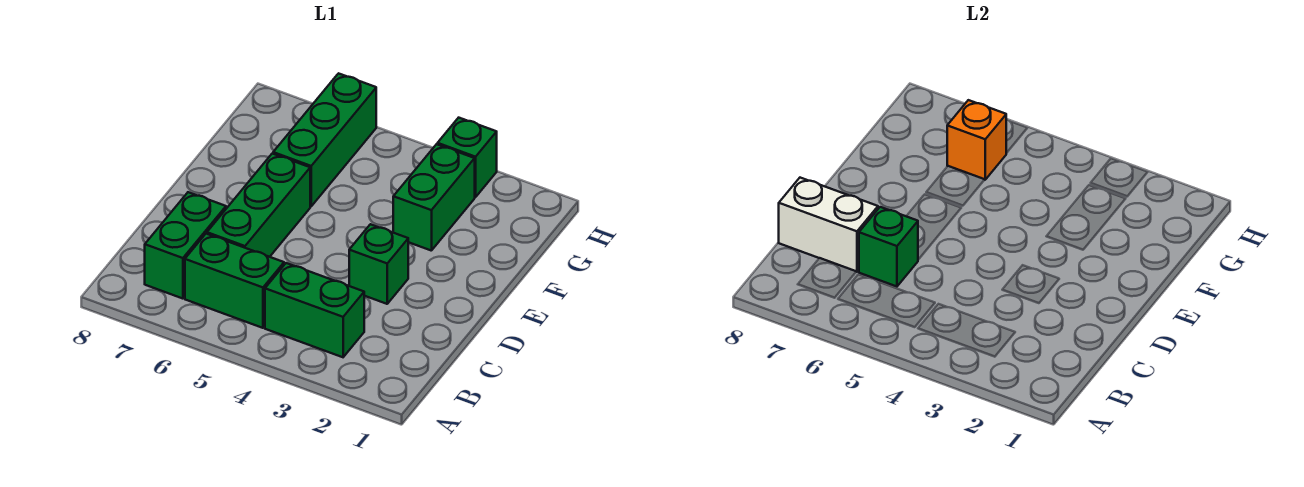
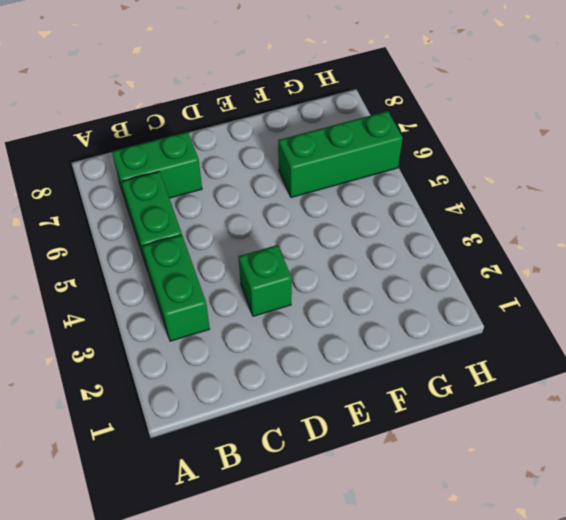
none -> green 1x3 brick [207,154,310,257]
none -> green 1x2 brick [393,144,475,251]

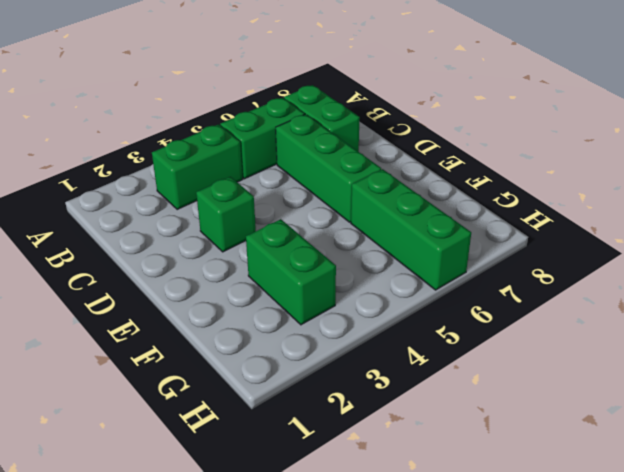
none -> green 1x1 brick [438,118,497,197]
none -> green 1x1 brick [859,207,918,286]

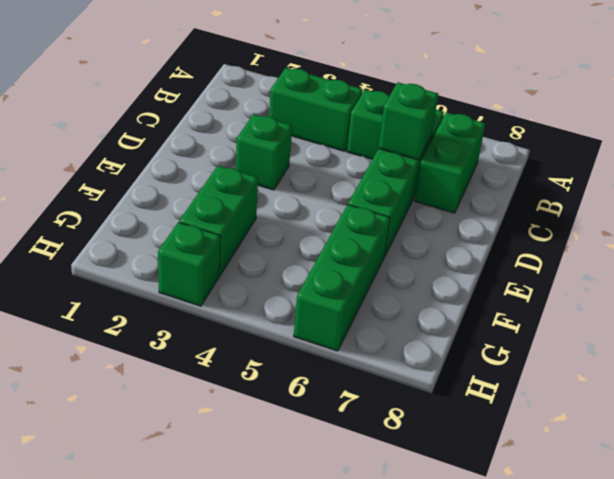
none -> white 1x2 brick [779,178,878,272]
none -> orange 1x1 brick [947,100,1006,180]

